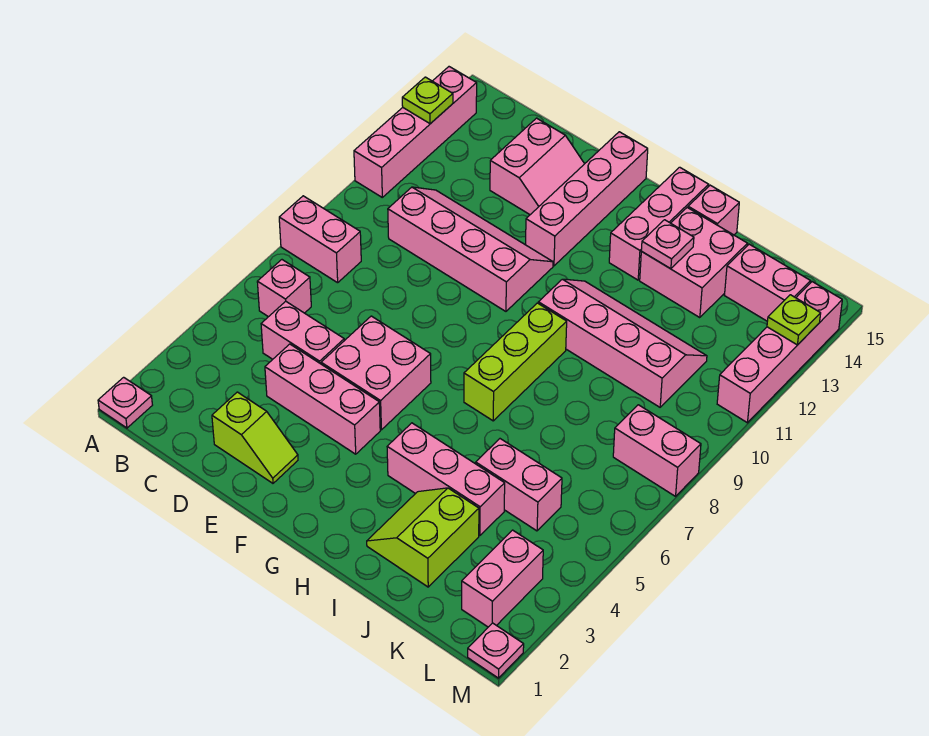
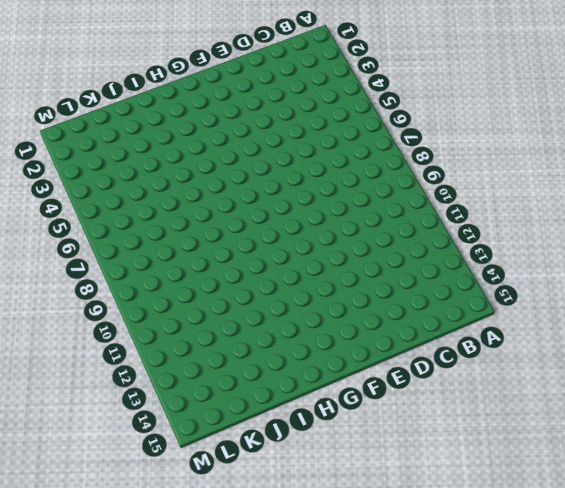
none -> pink 1x1 plate [98,377,152,428]
none -> pink 1x2 brick [279,196,361,283]
none -> pink 1x4 brick [354,67,477,197]

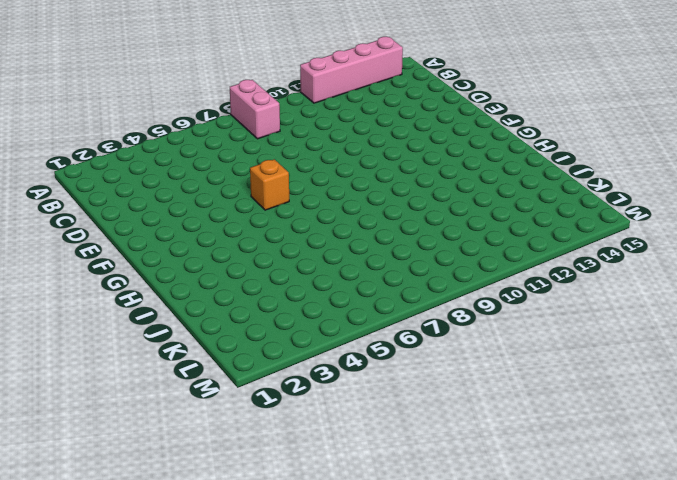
orange 1x1 brick [250,159,289,210] -> pink 2x2 brick [321,316,431,430]
none -> pink 1x1 plate [98,377,152,428]
none -> pink 1x1 brick [257,260,311,317]
none -> pink 1x2 brick [261,301,344,364]

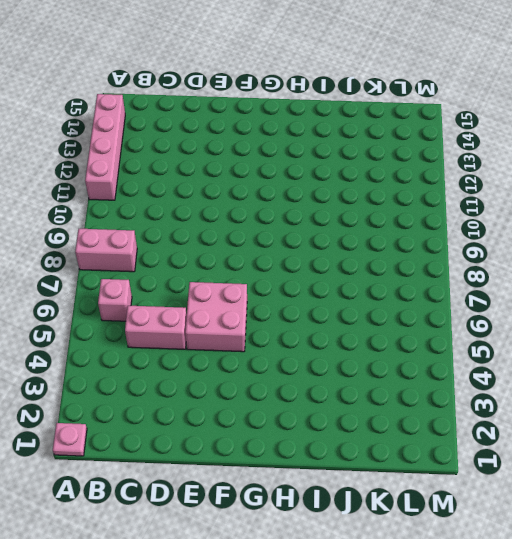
none -> pink 2x4 slope [388,187,553,311]
none -> lime 1x2 slope [212,392,298,483]
none -> pink 1x3 brick [265,344,380,454]

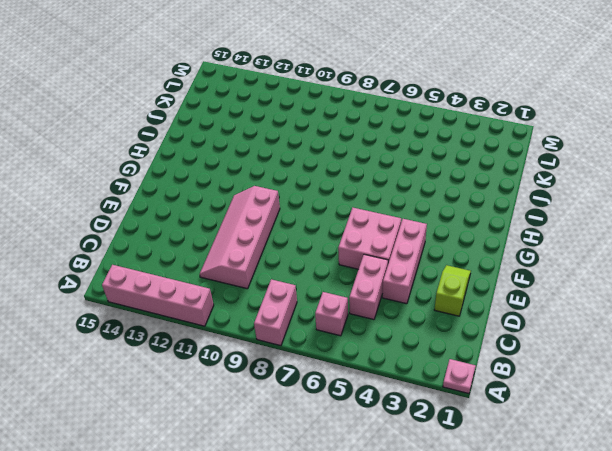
none -> pink 2x2 slope [490,118,584,215]
none -> pink 1x4 brick [526,132,648,266]
none -> pink 1x3 brick [387,423,505,536]

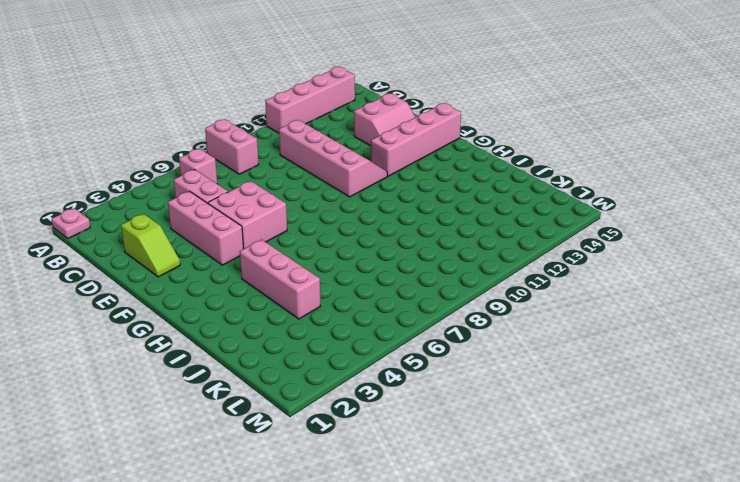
none -> lime 1x3 brick [464,303,567,421]
none -> pink 2x4 slope [538,279,707,407]
none -> pink 1x3 brick [609,167,709,280]

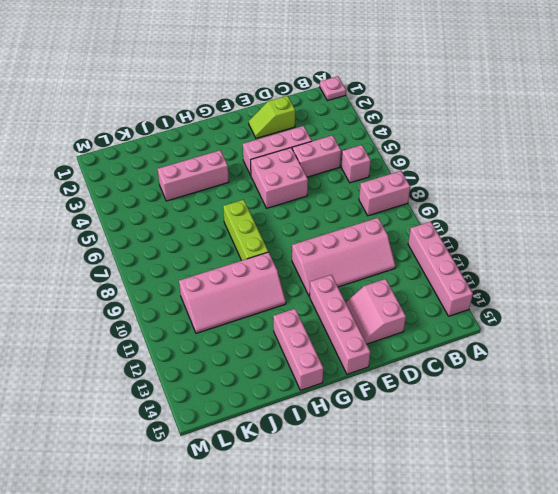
none -> lime 2x2 slope [367,488,479,587]
none -> pink 2x2 brick [640,208,747,318]
none -> pink 1x1 brick [688,185,739,235]

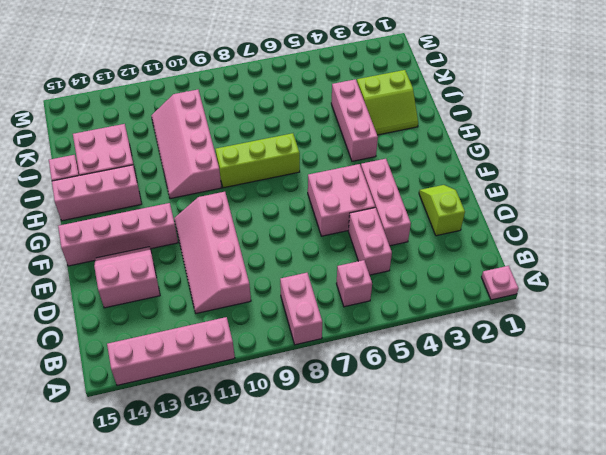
none -> pink 1x2 brick [476,439,562,531]
none -> pink 1x2 brick [725,244,810,321]
none -> pink 1x2 brick [462,530,543,627]

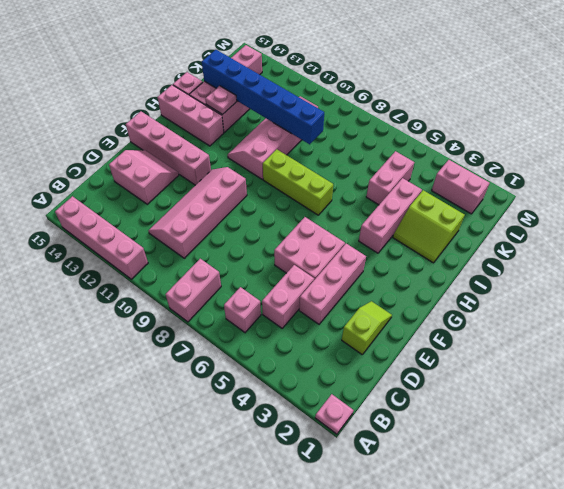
blue 1x6 brick [202,50,324,144] -> none
none -> pink 1x2 brick [613,405,701,496]
none -> pink 1x1 plate [468,623,524,678]
none -> pink 1x4 brick [717,282,842,423]

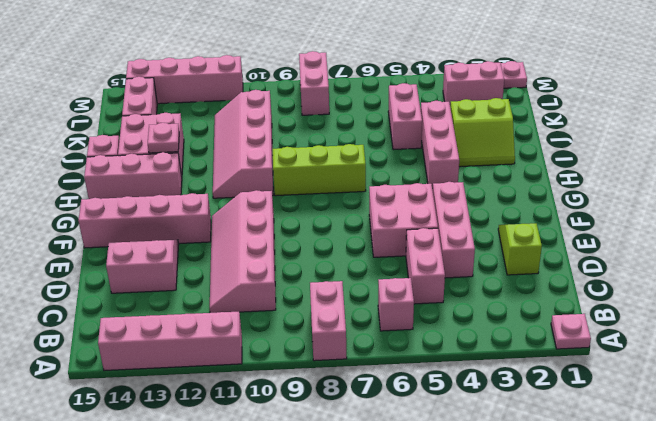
none -> lime 1x1 plate [402,77,453,124]
none -> lime 1x1 plate [767,295,821,345]

